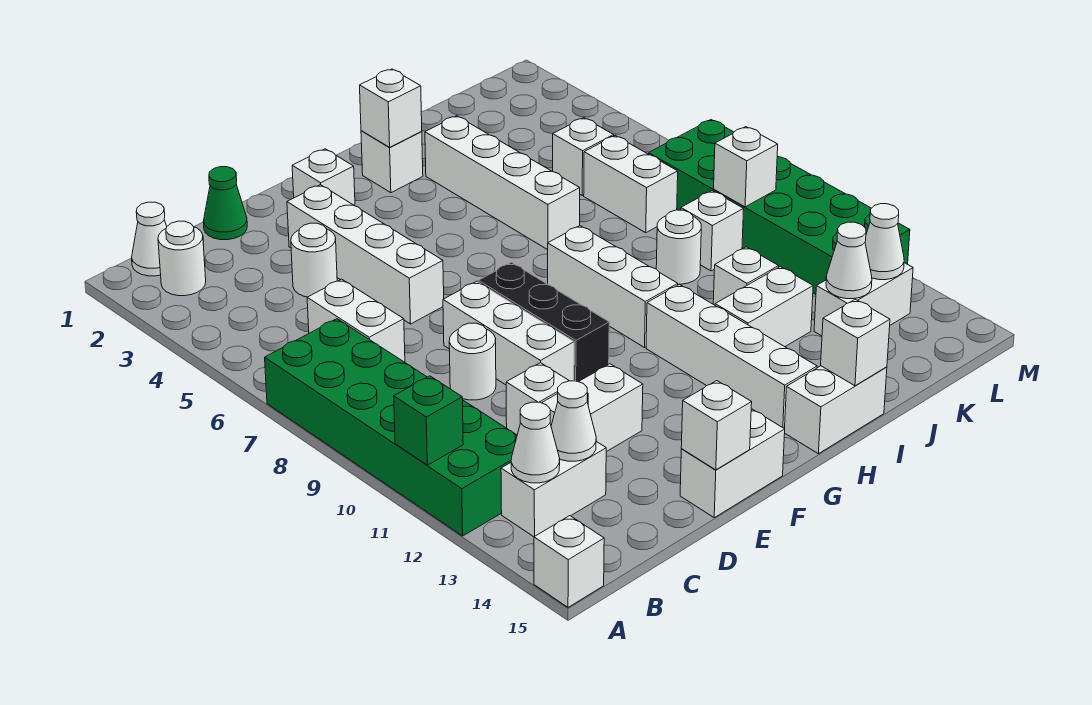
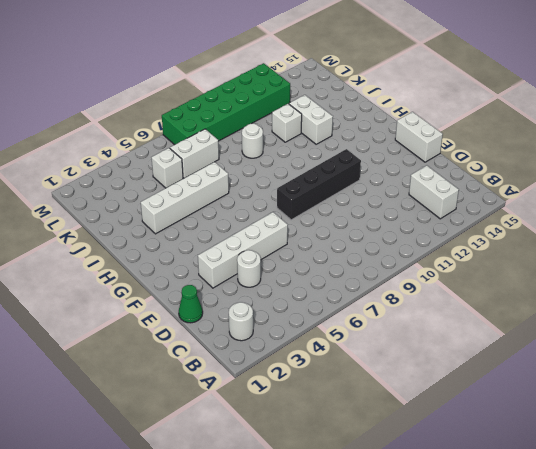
black 1x4 brick [277,149,361,220] -> black 1x3 brick [478,263,609,382]
none -> green 2x6 brick [265,319,517,536]
none -> white 1x1 brick [534,516,604,607]
none -> white 1x1 cone [132,202,167,276]
none -> white 1x2 brick [307,279,405,362]

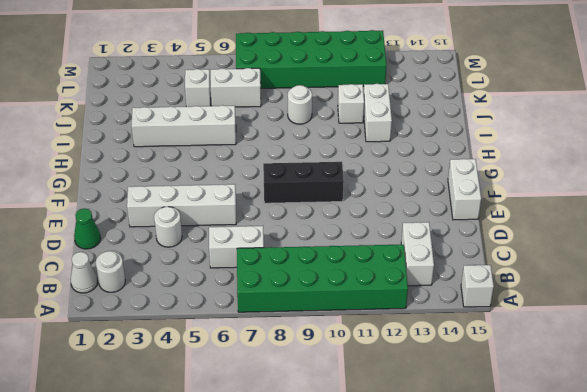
none -> white 1x1 round brick [449,323,496,400]
none -> white 1x1 brick [506,363,569,435]
none -> white 1x2 brick [542,364,643,452]
none -> white 1x3 brick [443,281,574,385]

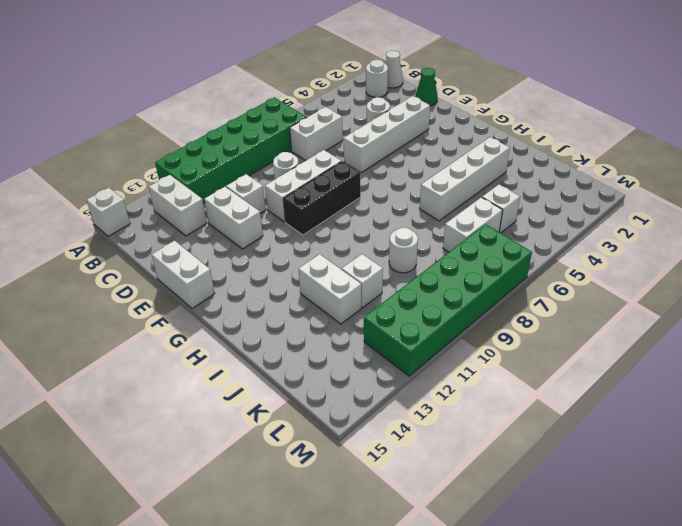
none -> white 1x1 brick [292,149,355,206]
none -> white 1x1 brick [361,131,423,193]
none -> white 1x3 brick [548,226,678,347]
none -> white 1x4 brick [646,284,817,429]

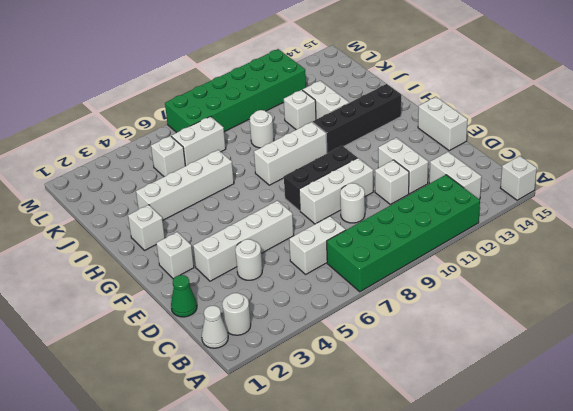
black 1x4 brick [313,84,401,153] -> white 1x4 brick [646,284,817,429]
none -> white 1x2 brick [785,366,887,454]
none -> white 1x1 brick [681,191,744,271]
none -> white 1x2 brick [814,263,913,336]
none -> green 1x1 brick [394,376,463,465]

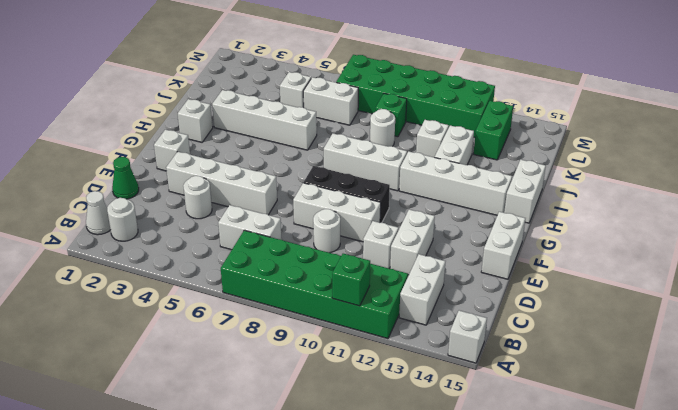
green 1x1 brick [376,93,407,137] -> white 1x1 brick [681,191,744,271]
green 1x2 brick [474,101,513,160] -> white 1x2 brick [814,263,913,336]
none -> white 1x1 cone [511,402,560,483]
none -> white 1x1 cone [551,381,596,461]
none -> white 1x1 brick [681,381,752,470]
none -> white 1x1 brick [360,69,422,147]

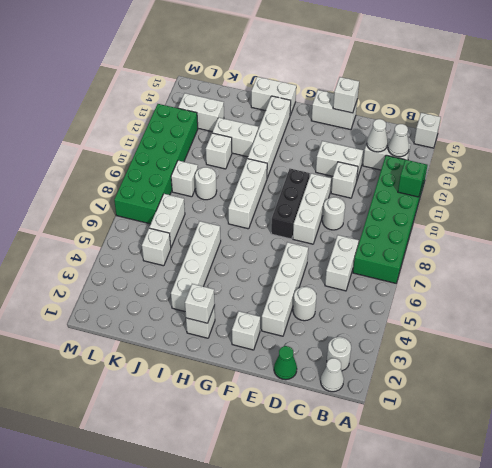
none -> white 1x1 brick [821,299,890,386]
none -> white 1x1 cone [826,222,872,299]
none -> white 1x1 brick [714,127,778,207]
none -> white 1x1 cone [865,204,904,280]

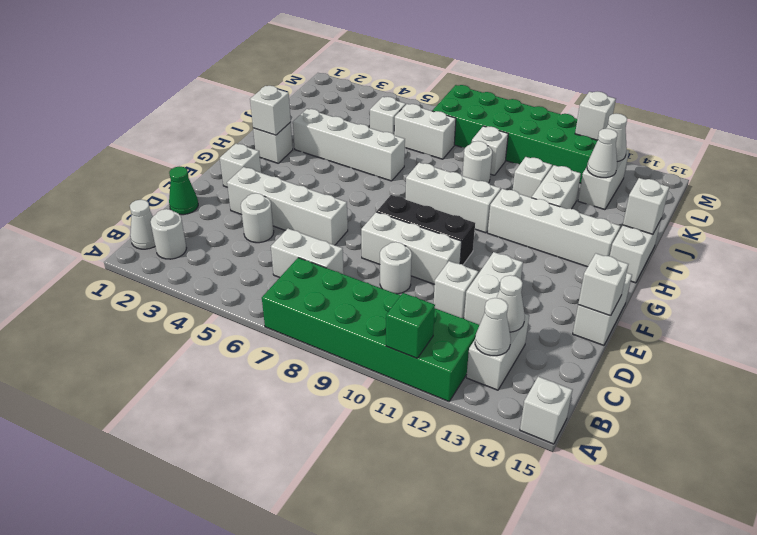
white 1x1 brick [575,92,616,140] -> white 1x1 brick moved to [714,127,778,207]

